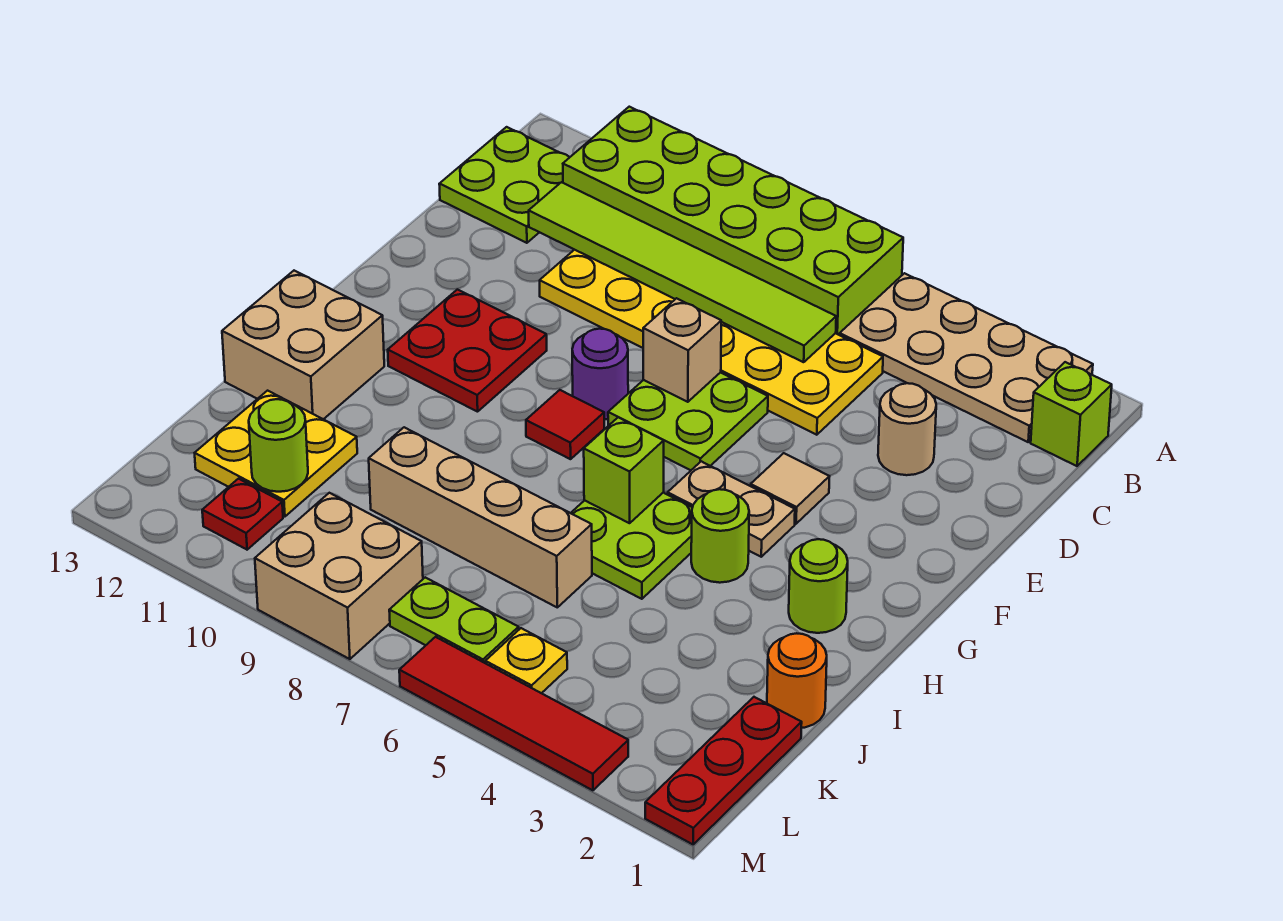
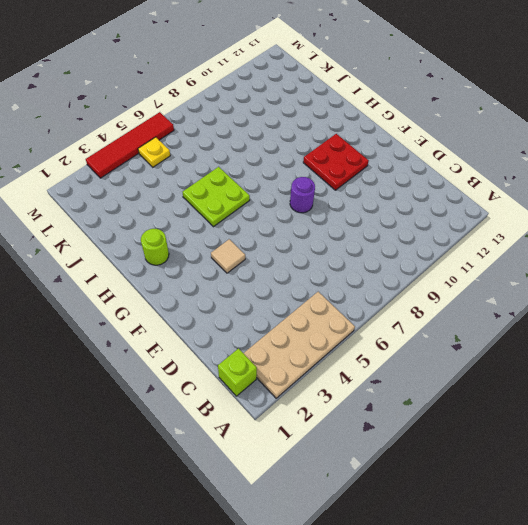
none -> lime 2x6 brick [563,107,903,335]
none -> lime 2x2 plate [439,127,570,243]
none -> yellow 2x6 plate [540,250,883,435]

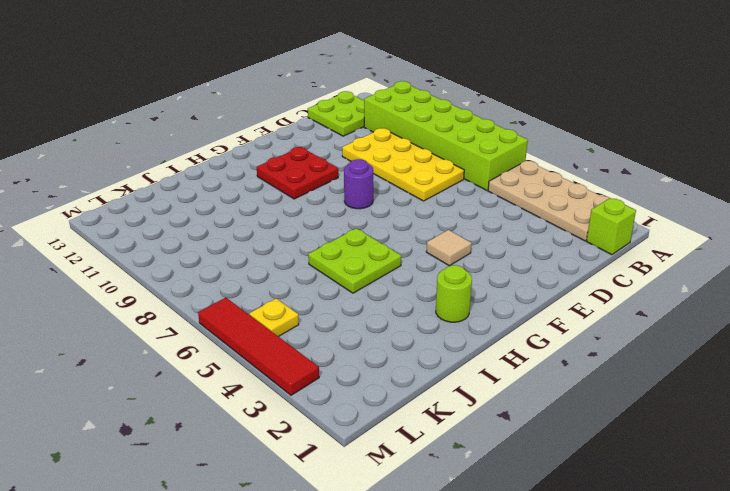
yellow 2x4 plate [342,128,464,201] -> yellow 2x6 plate [540,250,883,435]
none -> tan 1x1 round brick [878,383,936,475]
none -> lime 2x2 plate [608,372,768,470]
none -> tan 1x2 plate [668,461,795,557]

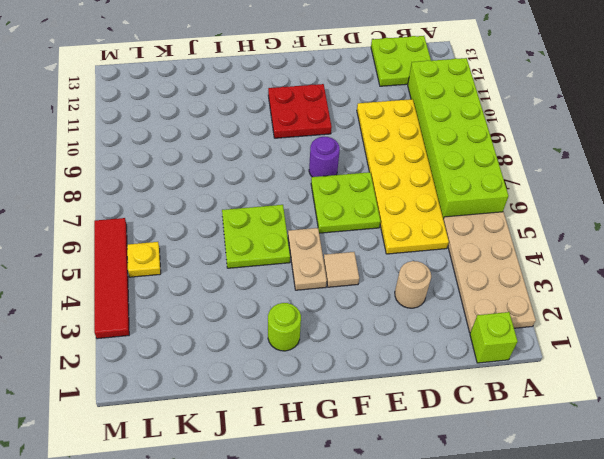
none -> red 1x1 tile [526,390,604,459]
none -> lime 1x1 round brick [691,489,749,583]
none -> tan 2x2 brick [222,271,384,419]

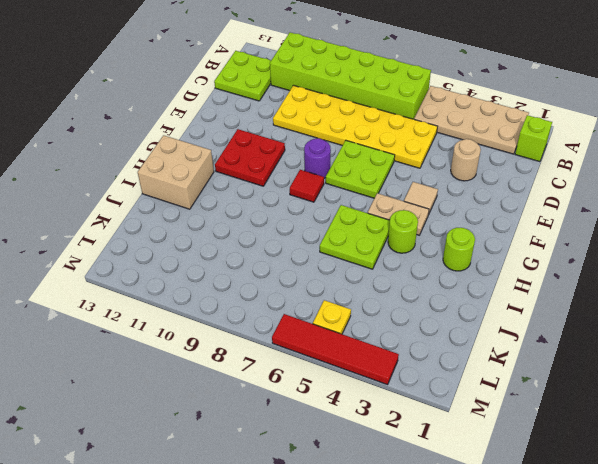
none -> orange 1x1 round brick [767,633,827,728]
none -> tan 1x4 brick [369,427,592,607]
none -> yellow 2x2 plate [195,391,357,517]

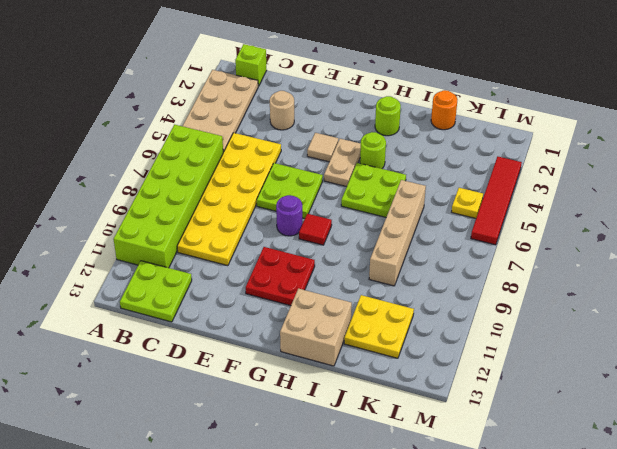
none -> red 1x3 plate [645,697,802,844]
none -> lime 1x2 plate [389,577,519,663]
none -> tan 2x2 brick [255,493,423,659]

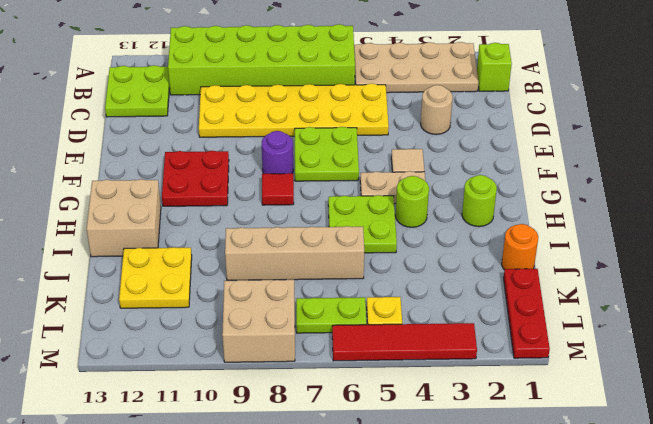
none -> red 1x1 plate [202,479,283,550]
none -> lime 1x6 tile [529,182,836,362]
none -> tan 1x1 brick [643,298,721,402]

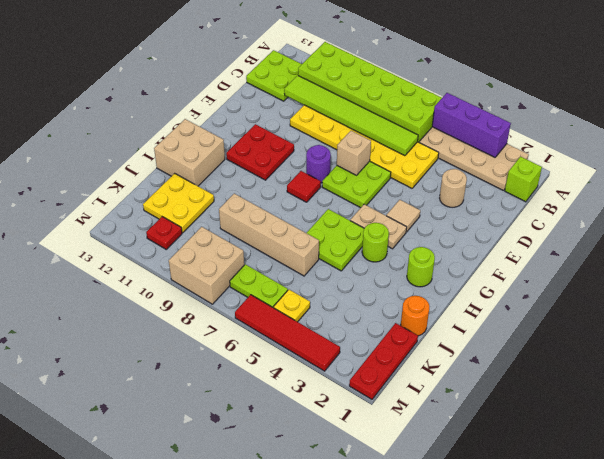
purple 1x3 brick [432,93,511,157] -> none
none -> lime 1x1 brick [584,417,664,523]
none -> lime 1x1 round brick [249,399,308,492]

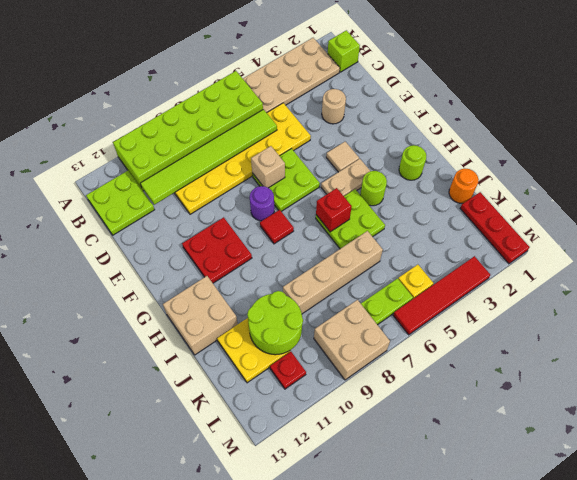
red 1x1 brick [316,188,352,232] -> lime 1x1 brick [584,417,664,523]
lime 2x2 round brick [247,291,303,355] -> lime 1x1 round brick [249,399,308,492]

